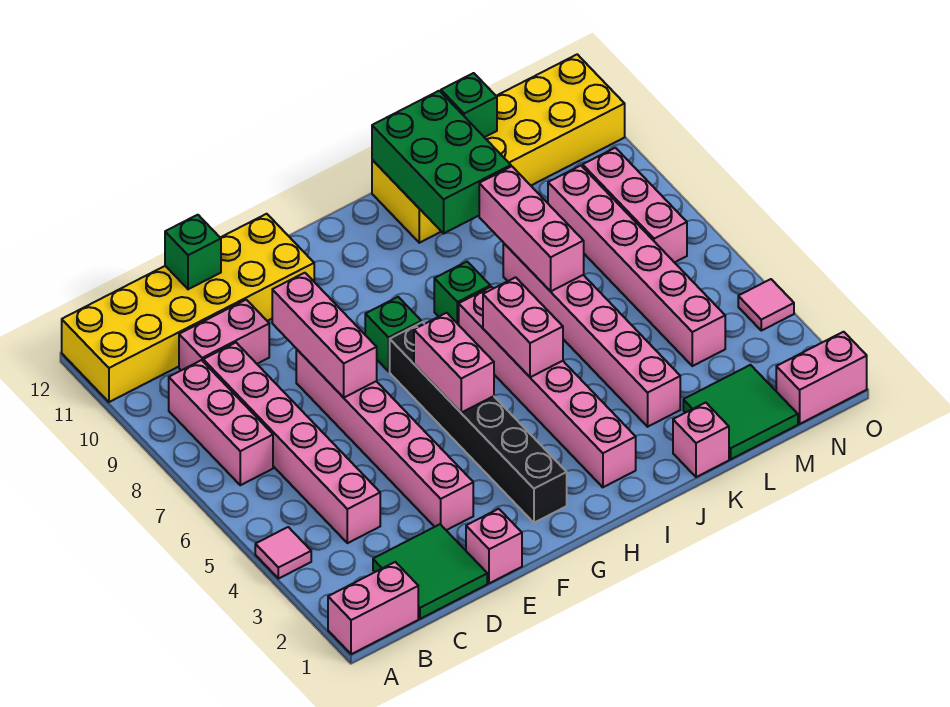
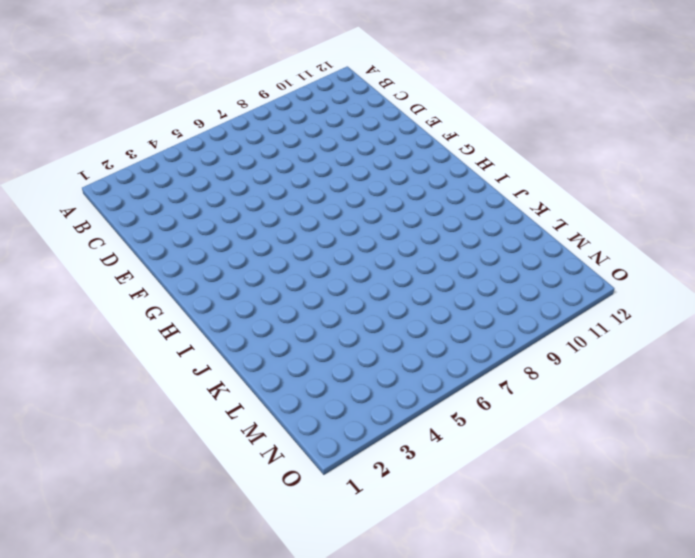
none -> pink 1x2 brick [328,562,418,654]
none -> pink 1x1 tile [255,527,311,579]
none -> yellow 2x6 brick [62,214,314,402]

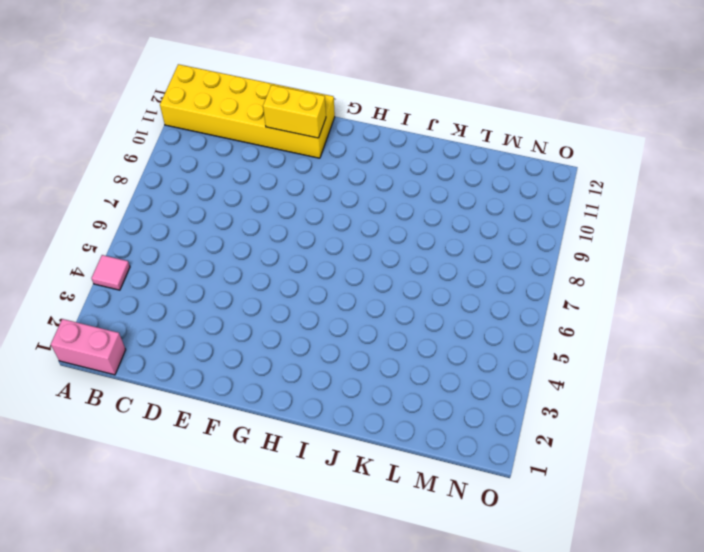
yellow 1x2 brick [263,85,326,138] -> none
none -> pink 1x3 brick [169,360,273,485]
none -> green 2x2 tile [373,524,487,619]
none -> pink 1x6 brick [203,343,380,543]

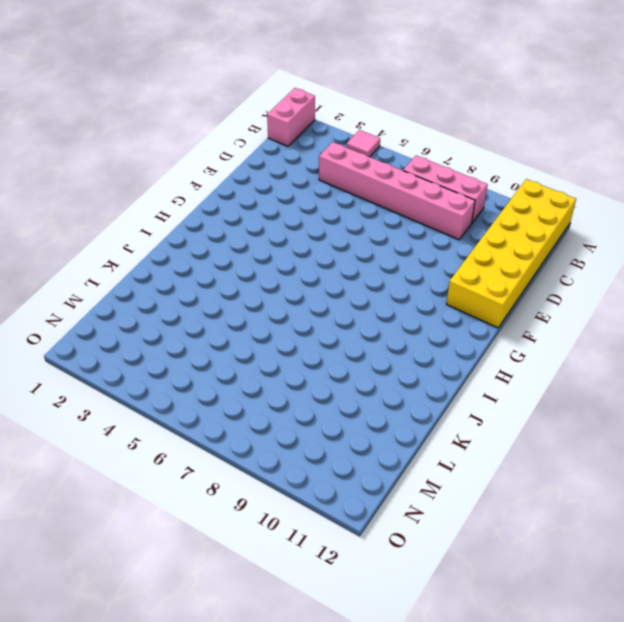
none -> green 2x2 tile [373,524,487,619]
none -> pink 1x2 brick [179,300,269,370]
none -> pink 1x1 brick [466,509,522,583]

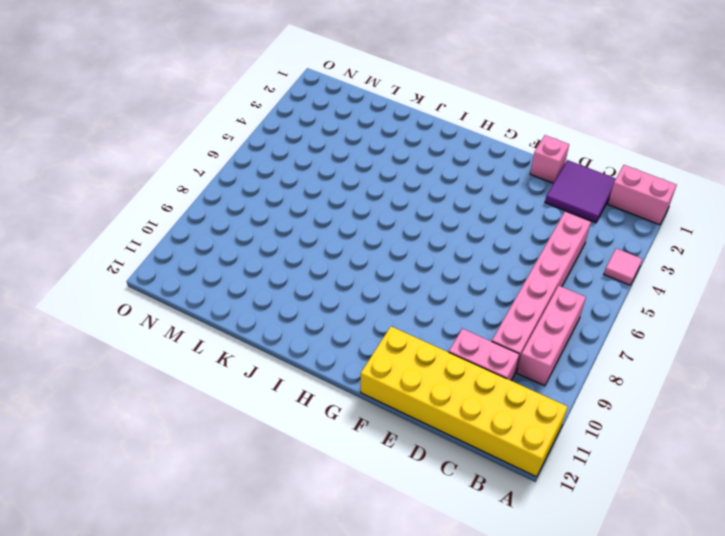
purple 2x2 tile [545,160,616,223] -> green 2x2 tile [373,524,487,619]
none -> pink 1x6 brick [296,349,473,530]
none -> black 1x6 brick [390,322,567,523]
none -> green 1x1 brick [365,297,421,371]

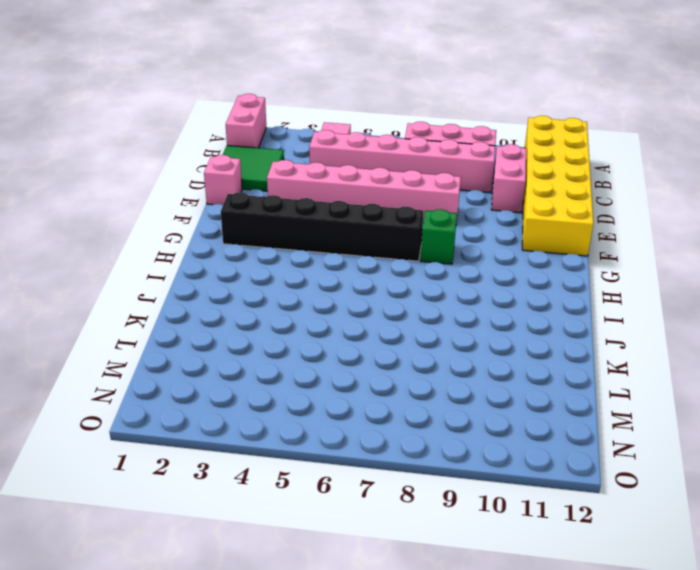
none -> pink 1x6 brick [459,287,636,487]
none -> green 1x1 brick [434,262,490,325]
none -> yellow 2x6 brick [372,54,625,243]

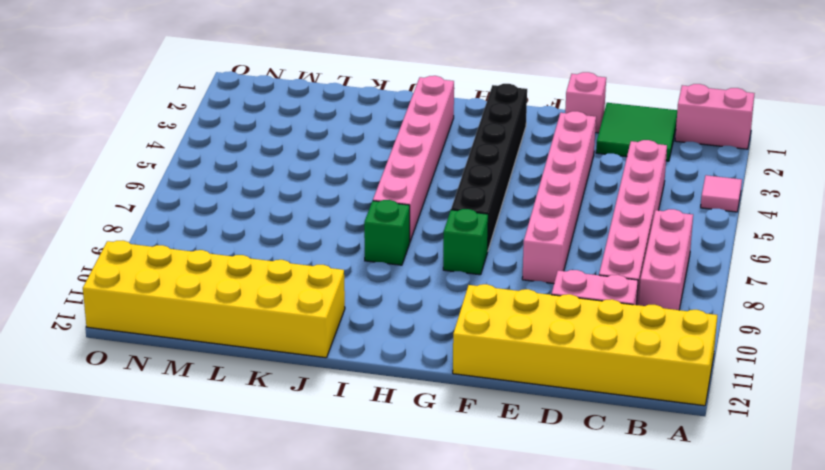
none -> pink 1x1 brick [673,403,729,477]
none -> pink 1x6 brick [503,243,680,427]
none -> green 2x2 tile [683,365,798,459]

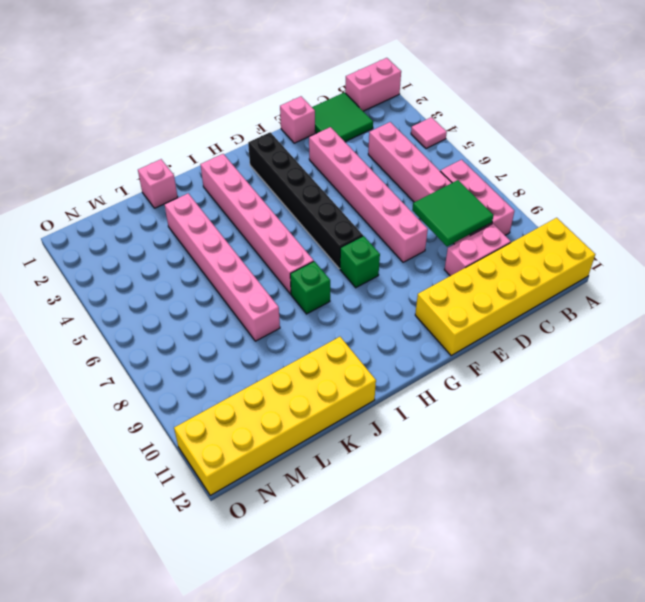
green 2x2 tile [412,180,494,246] -> green 2x2 tile moved to [683,365,798,459]
none -> pink 1x6 brick [548,166,725,366]
none -> pink 1x2 brick [776,332,867,424]
none -> pink 1x3 brick [583,148,687,263]

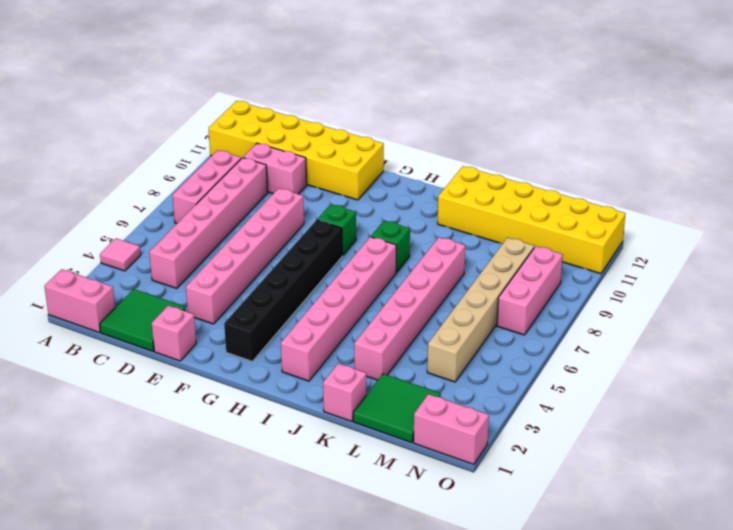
tan 1x6 brick [427,238,534,382] -> pink 1x6 brick [548,166,725,366]
none -> pink 1x1 tile [738,279,794,331]
none -> green 1x1 brick [165,215,221,289]
none -> pink 1x3 brick [272,273,377,398]

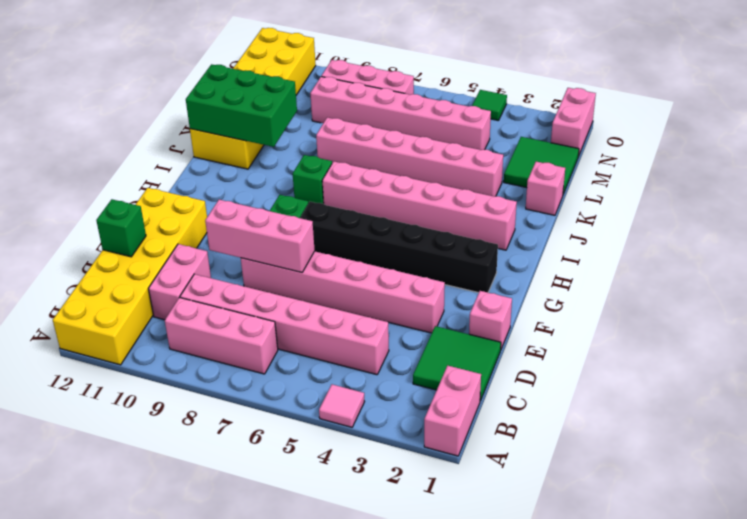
green 1x1 tile [472,90,507,121] -> pink 1x1 tile [738,279,794,331]
none -> pink 1x2 brick [414,313,494,413]
none -> pink 1x2 brick [483,277,563,377]
none -> pink 1x3 brick [479,166,584,291]

